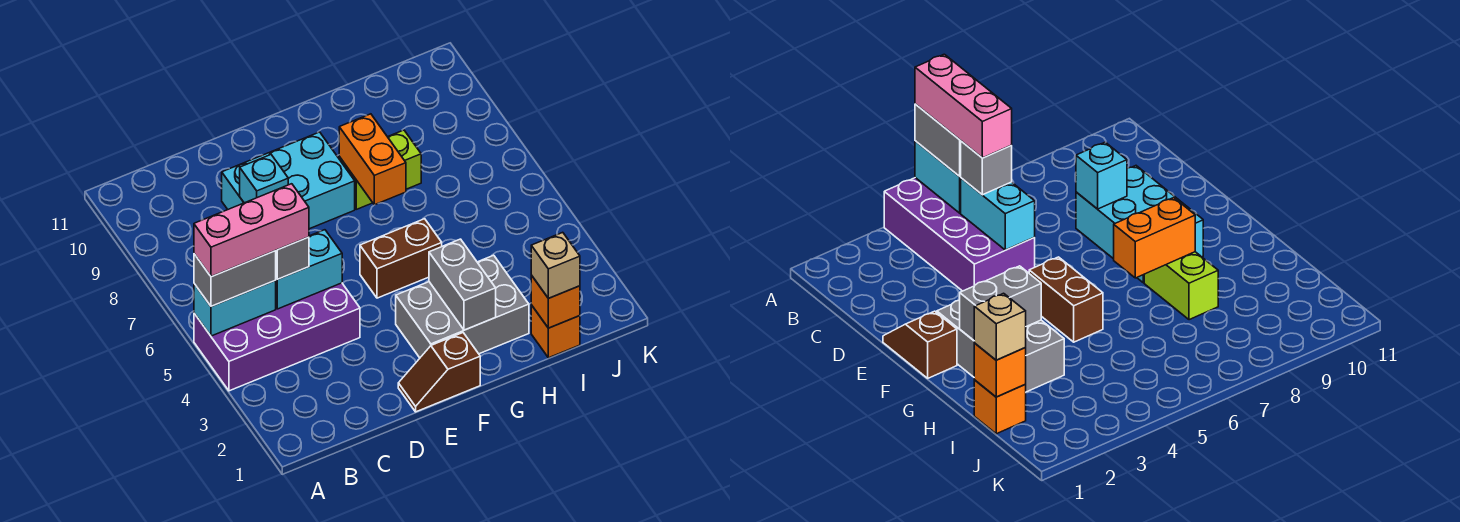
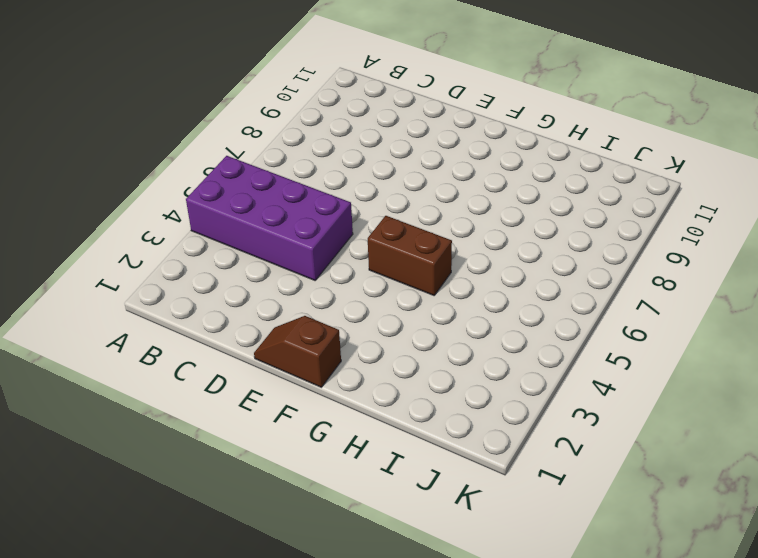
none -> cyan 2x3 brick [222,132,355,229]
none -> grey 2x3 brick [396,255,529,358]
none -> lime 1x2 brick [339,130,421,209]

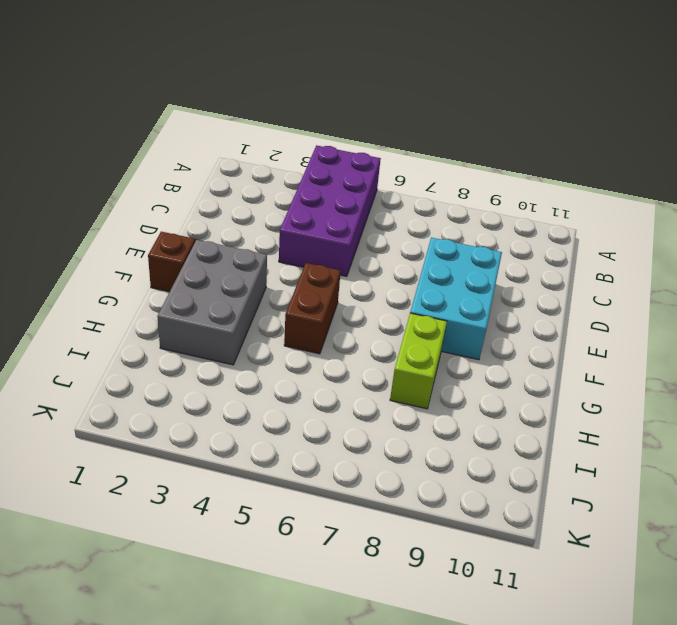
none -> orange 1x1 brick [531,305,580,358]
none -> cyan 1x2 brick [194,281,276,336]
none -> cyan 1x2 brick [275,230,342,309]

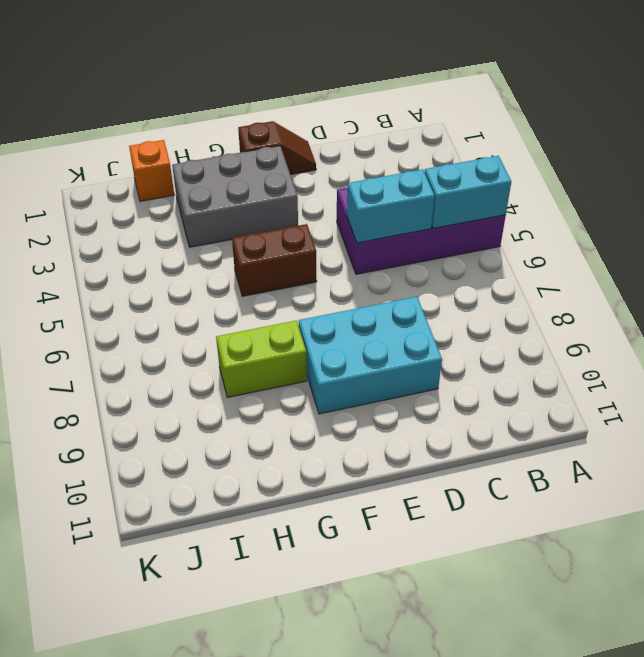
none -> cyan 1x1 brick [240,155,288,203]
none -> grey 1x2 brick [429,239,496,330]
none -> orange 1x2 brick [339,114,406,205]

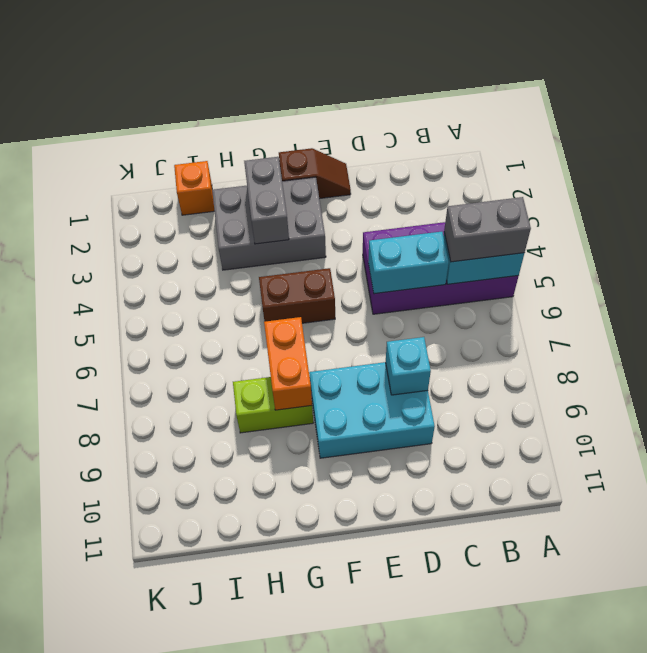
none -> orange 1x1 brick [531,275,580,328]
none -> grey 1x1 brick [276,237,309,279]
none -> tan 1x1 brick [531,232,580,298]

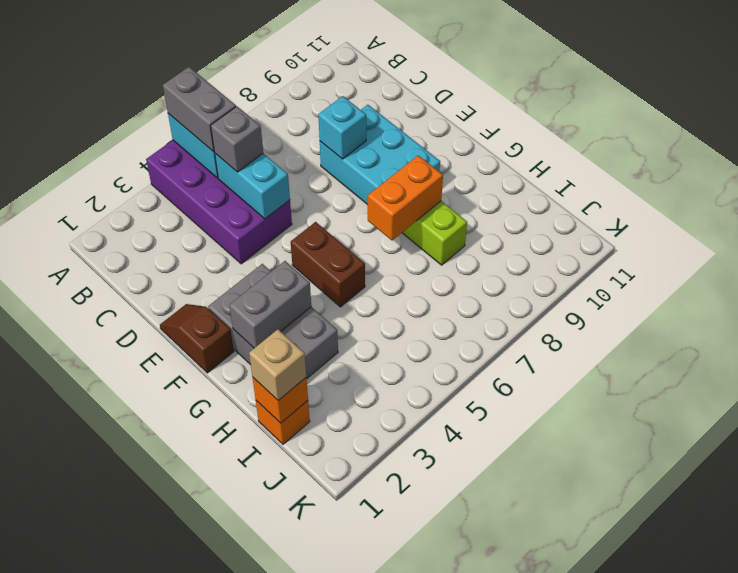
none -> pink 1x3 brick [194,184,309,277]

